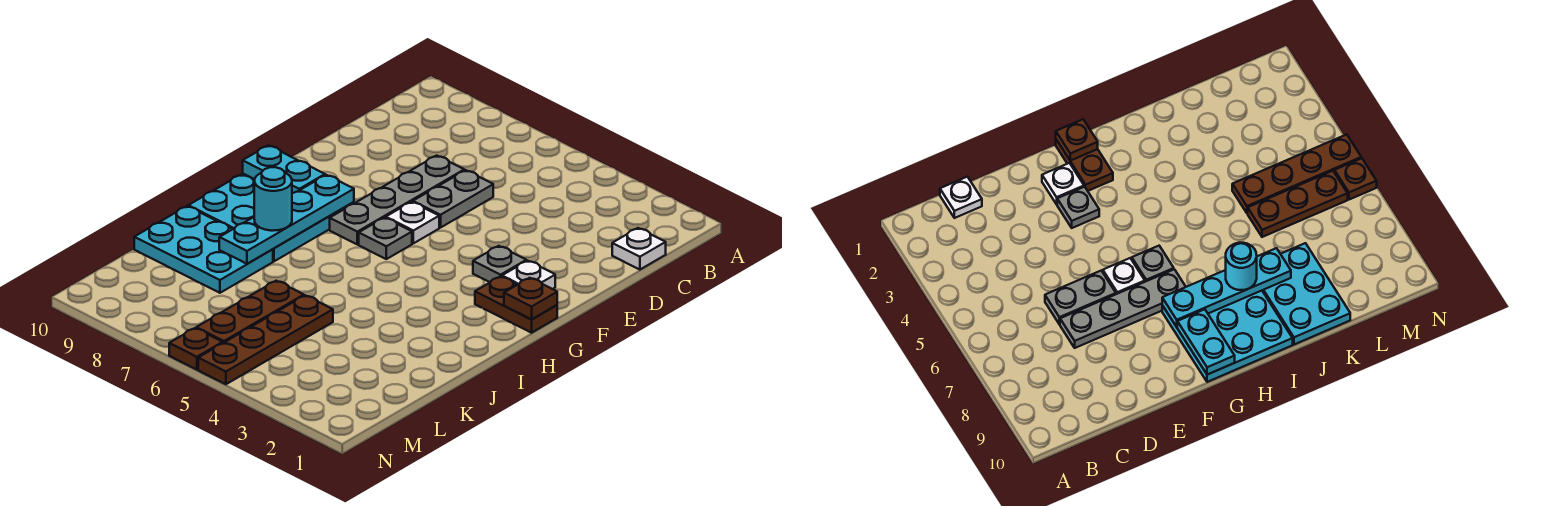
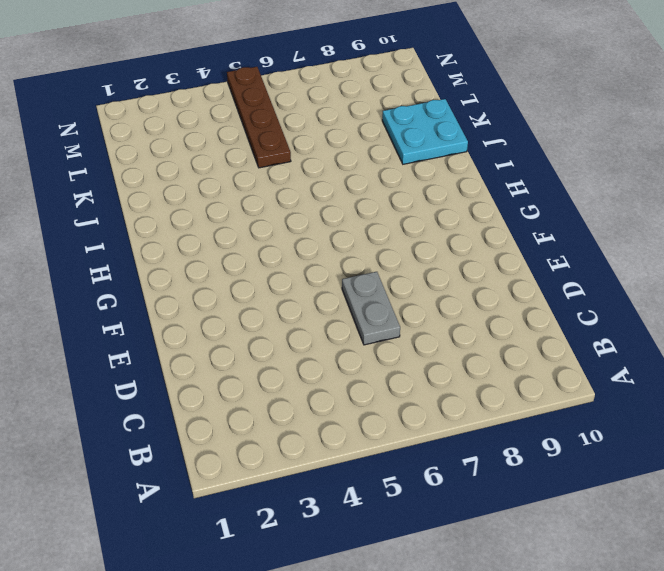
cyan 2x2 plate [382,99,468,164] -> cyan 2x3 plate [134,206,273,293]
none -> white 1x1 plate [612,228,666,270]
none -> grey 1x4 plate [330,156,464,244]
none -> white 1x1 plate [502,261,555,289]

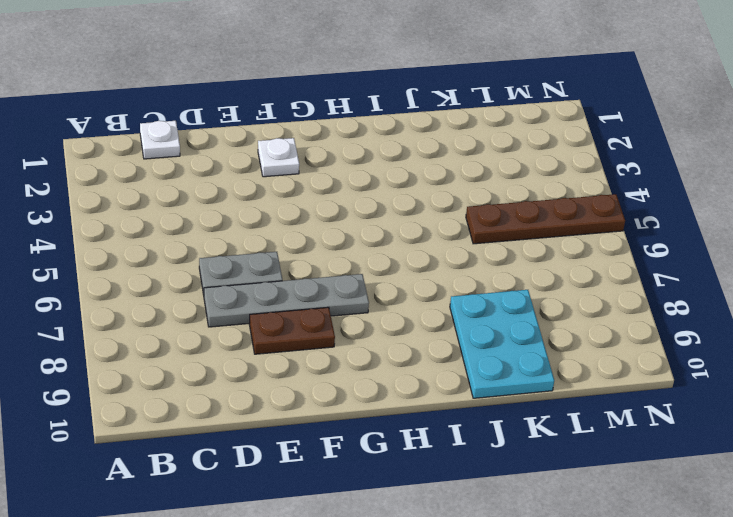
brown 1x2 plate [249,307,335,354] -> brown 1x2 plate turned to [475,276,557,333]
none -> grey 1x1 plate [473,246,526,282]
none -> white 1x1 plate [386,202,439,243]
none -> grey 1x1 plate [359,218,412,259]

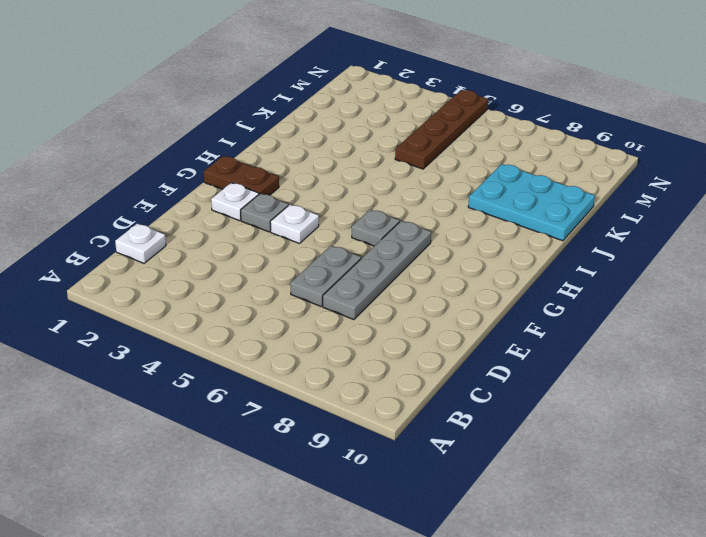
white 1x1 plate [270,205,319,244] -> white 1x1 plate moved to [386,202,439,243]
none -> cyan 3x3 plate [188,174,354,261]
none -> brown 1x3 plate [196,281,304,343]
none -> brown 1x1 plate [169,328,223,370]

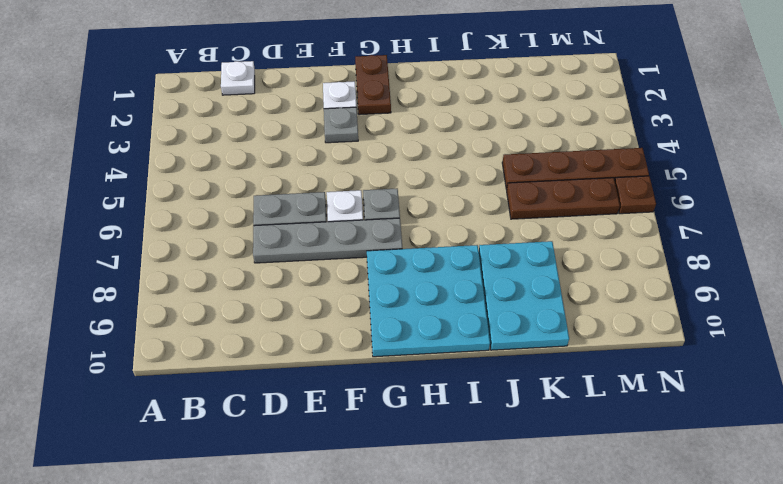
none -> brown 1x1 plate [504,278,557,319]
none -> cyan 1x4 plate [219,175,354,264]
none -> cyan 1x2 plate [243,145,325,193]

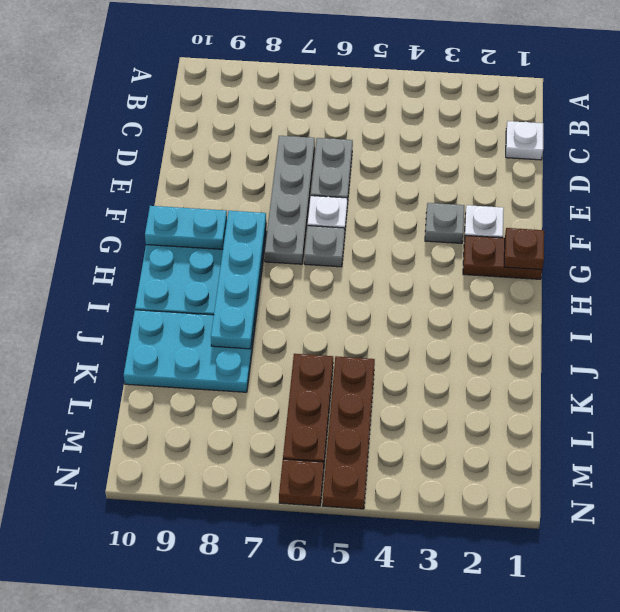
none -> cyan 1x1 round brick [254,167,292,231]

